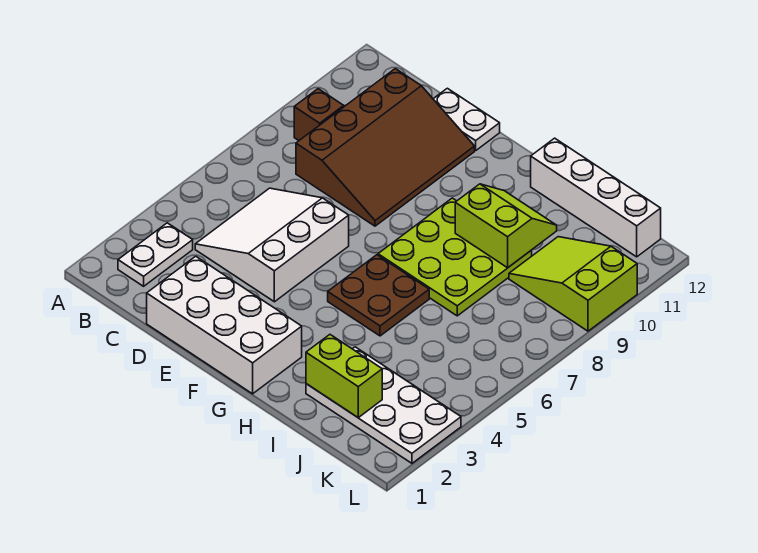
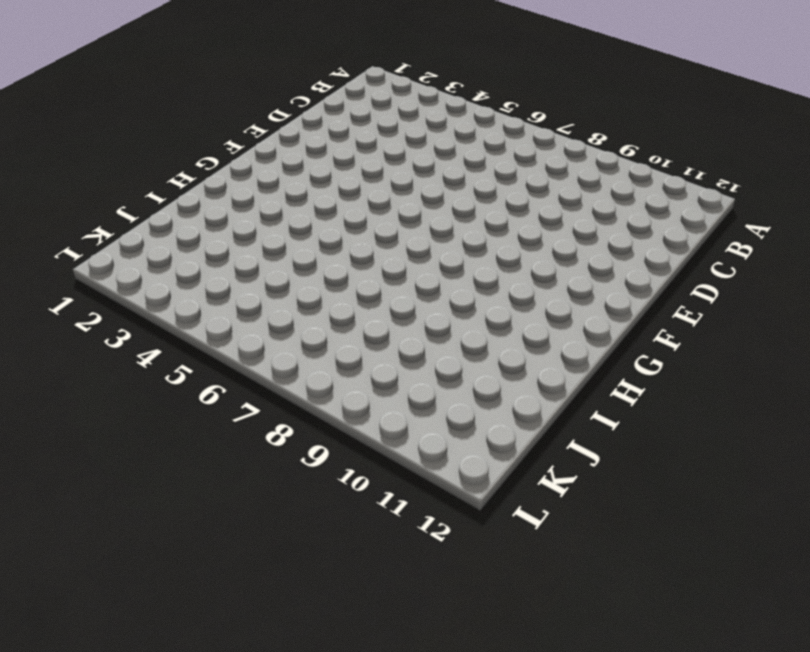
none -> white 1x2 plate [118,223,193,286]
none -> brown 1x1 brick [294,89,344,140]
none -> white 3x3 slope [195,188,349,302]

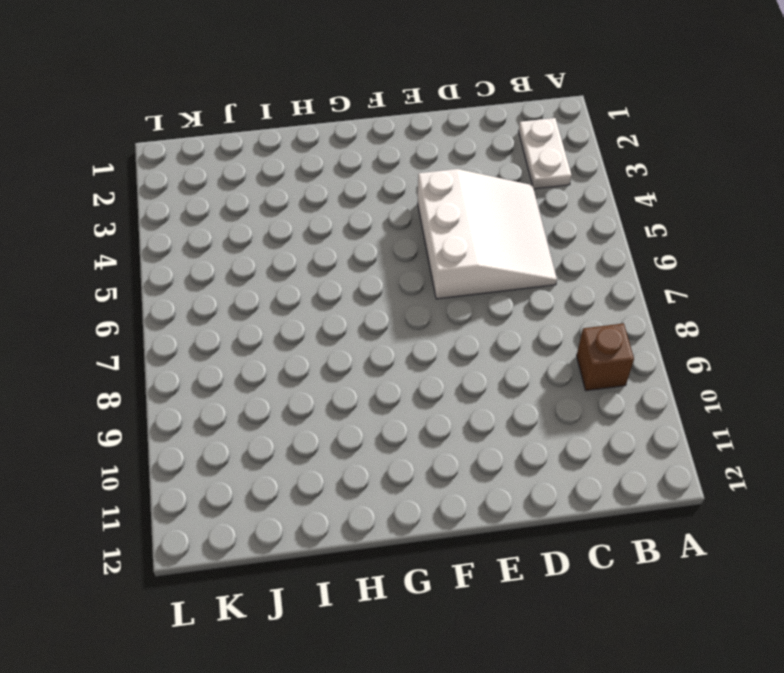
none -> brown 3x4 slope [296,69,474,226]
none -> white 2x4 brick [147,256,302,394]
none -> white 1x2 plate [434,88,500,151]

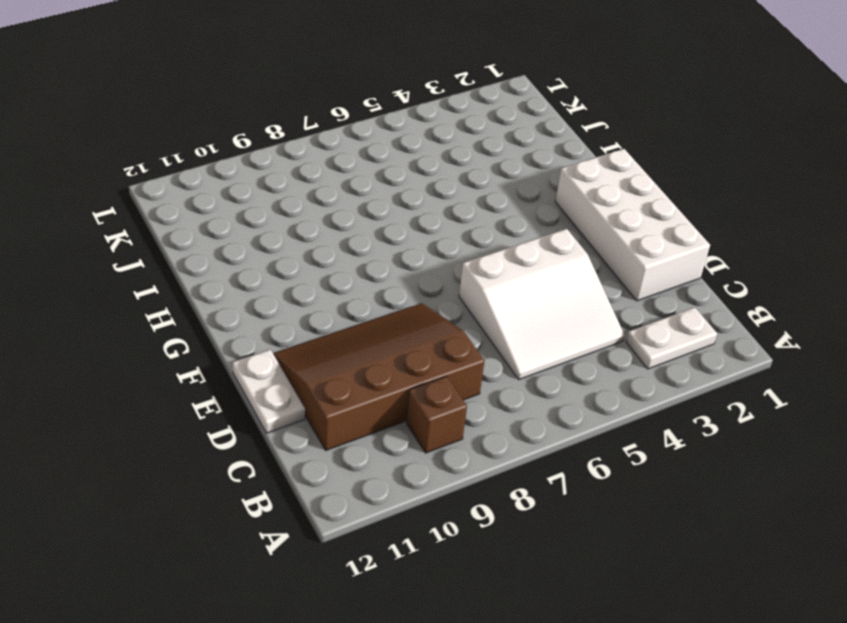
none -> brown 2x2 plate [328,255,429,336]
none -> lime 3x3 plate [378,198,532,316]
none -> white 1x4 brick [531,138,661,257]

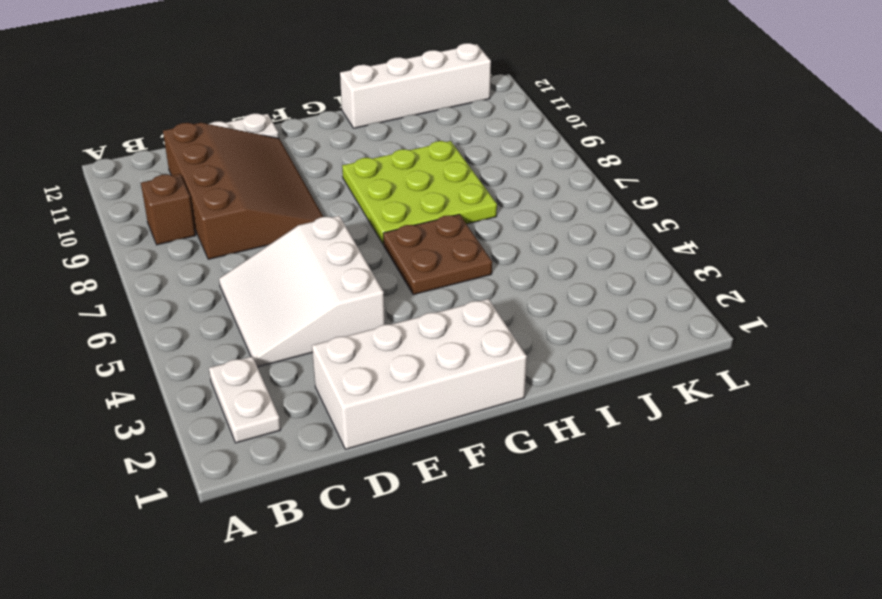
none -> white 2x4 plate [306,347,461,463]
none -> lime 2x3 slope [509,237,637,331]
none -> lime 2x2 slope [455,184,557,268]

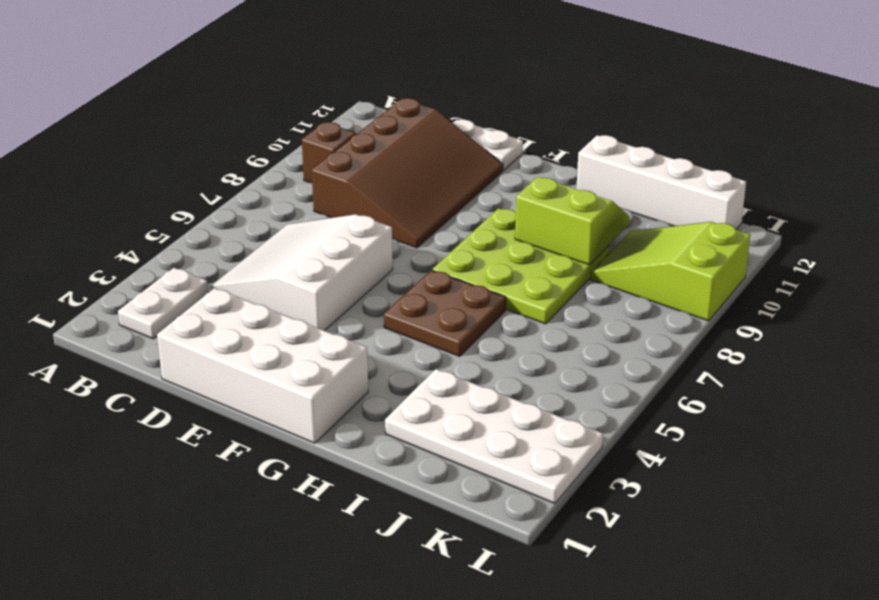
none -> lime 1x2 brick [306,335,382,417]

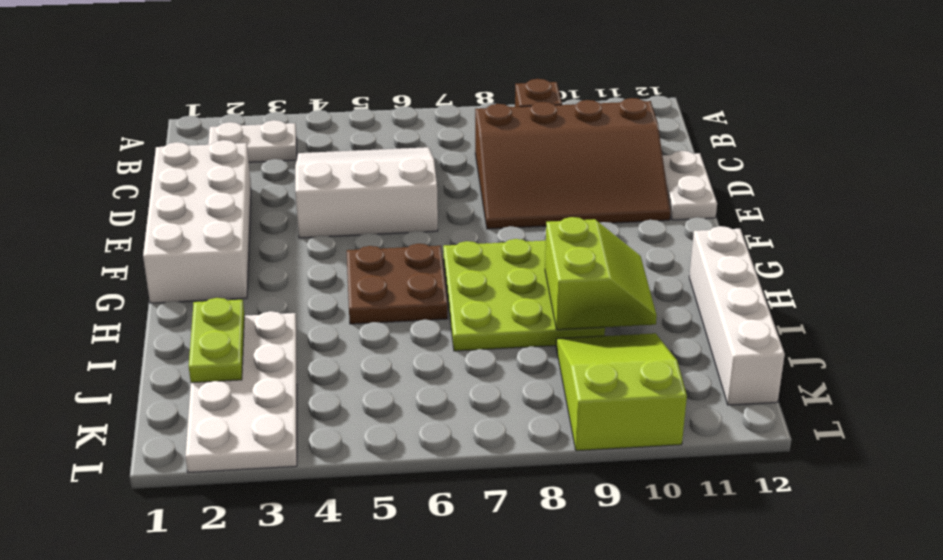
lime 1x2 plate [189,298,244,383] -> lime 1x2 brick [306,335,382,417]

